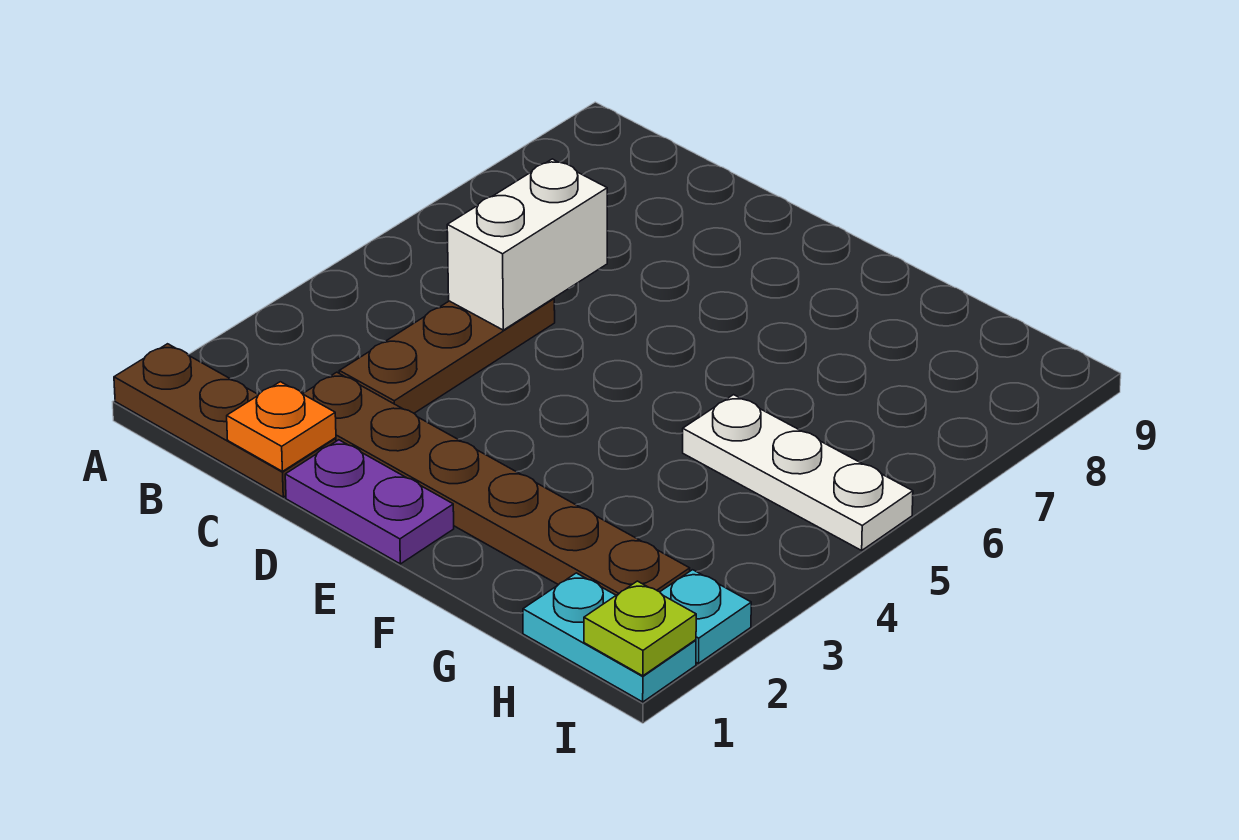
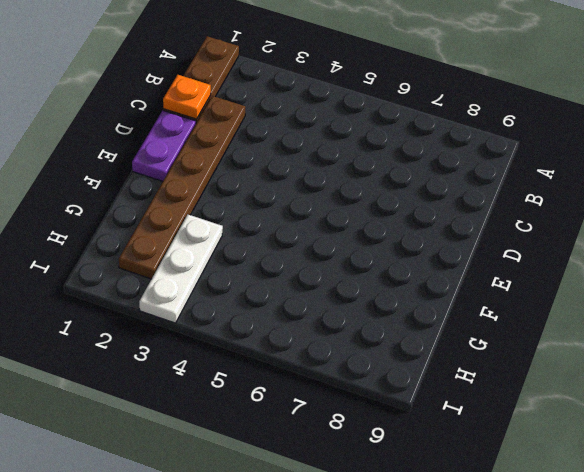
white 1x3 plate [139,215,223,323] -> white 1x3 plate moved to [683,395,913,550]
none -> brown 1x3 plate [339,298,555,413]
none -> cyan 1x2 plate [523,573,696,702]

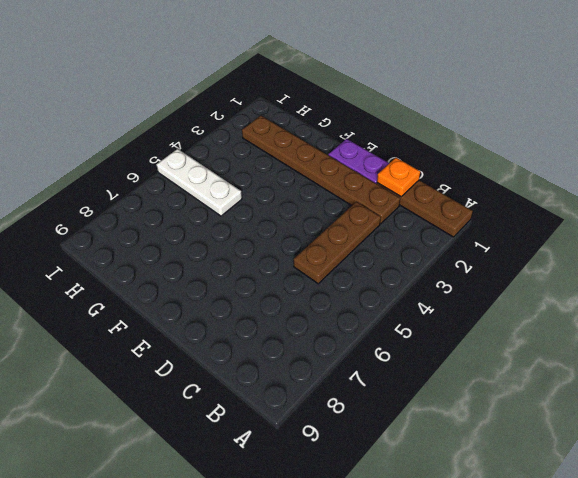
none -> cyan 1x2 plate [523,573,696,702]
none -> cyan 1x1 plate [660,570,751,663]

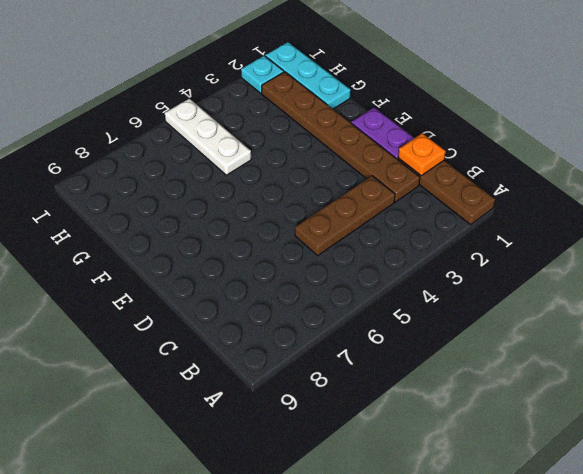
cyan 1x3 plate [265,42,351,109] -> cyan 1x2 plate [523,573,696,702]
none -> white 1x2 brick [447,159,607,330]
none -> lime 1x1 plate [584,581,696,676]

